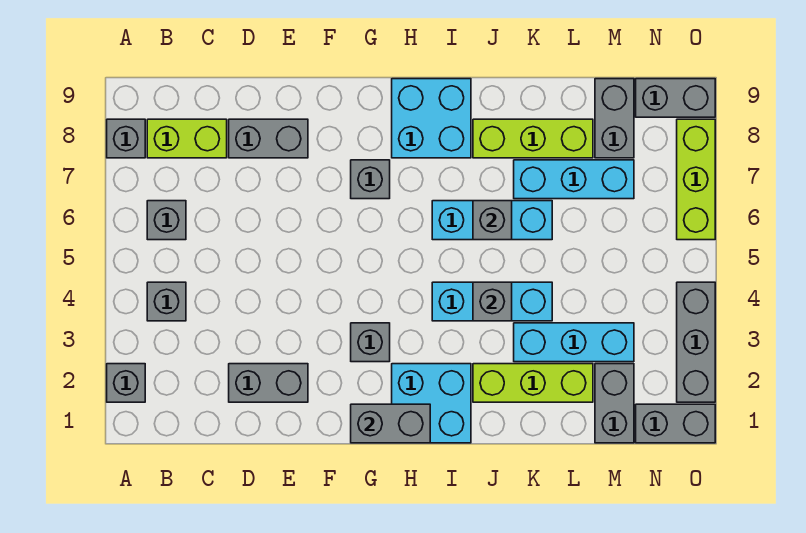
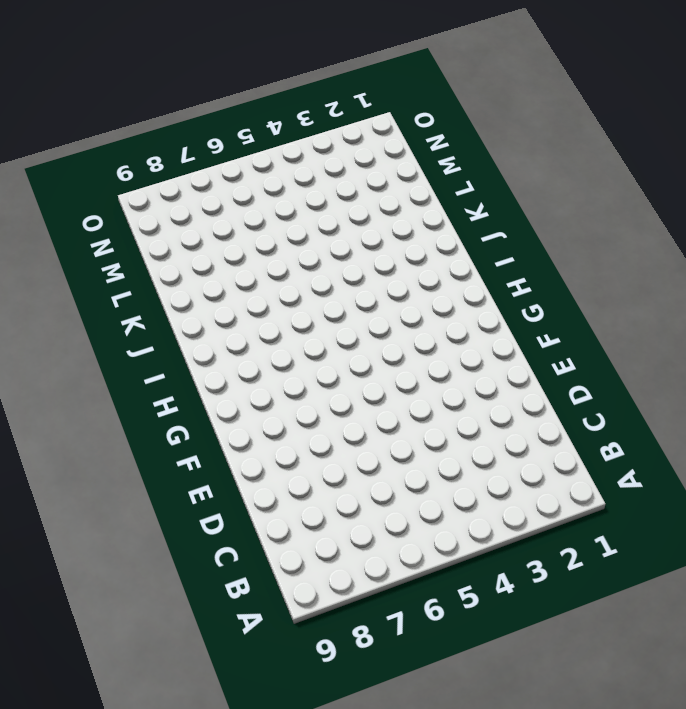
none -> grey 1x1 brick [107,364,145,402]
none -> grey 1x1 brick [107,119,145,158]
none -> grey 1x1 brick [147,282,186,321]

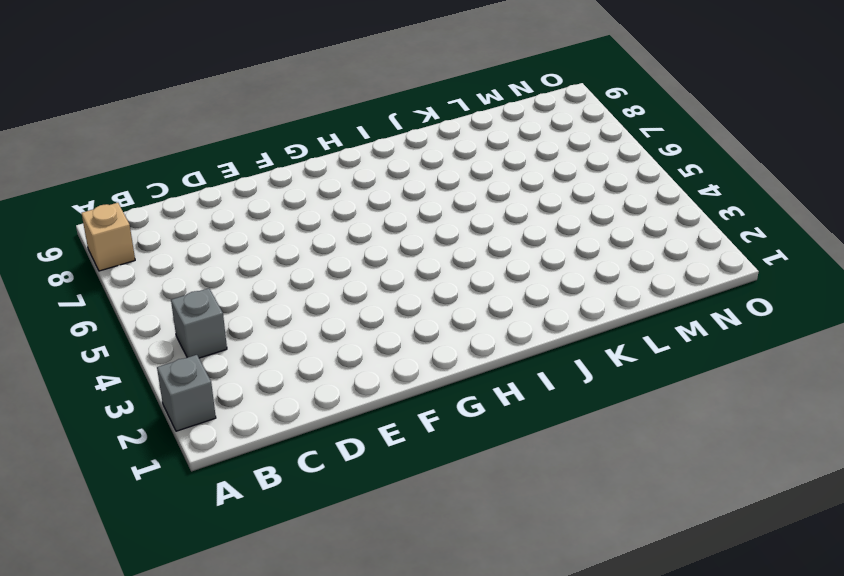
tan 1x1 brick [82,203,135,271] -> grey 1x1 brick [107,119,145,158]
none -> grey 1x1 brick [147,201,186,240]
none -> lime 1x2 brick [147,119,227,158]
none -> grey 1x2 brick [229,364,308,402]

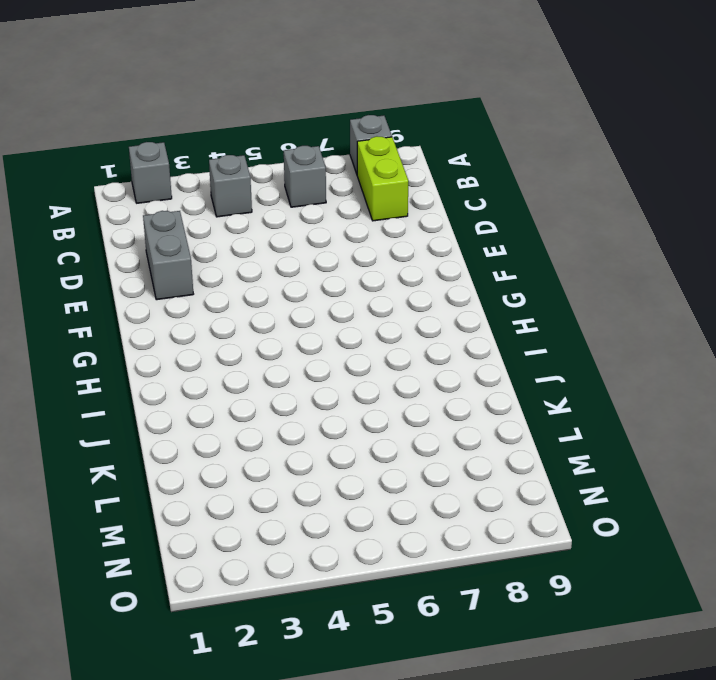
none -> grey 1x2 brick [229,119,308,158]
none -> grey 1x1 brick [351,323,390,362]
none -> grey 1x1 brick [351,160,390,199]

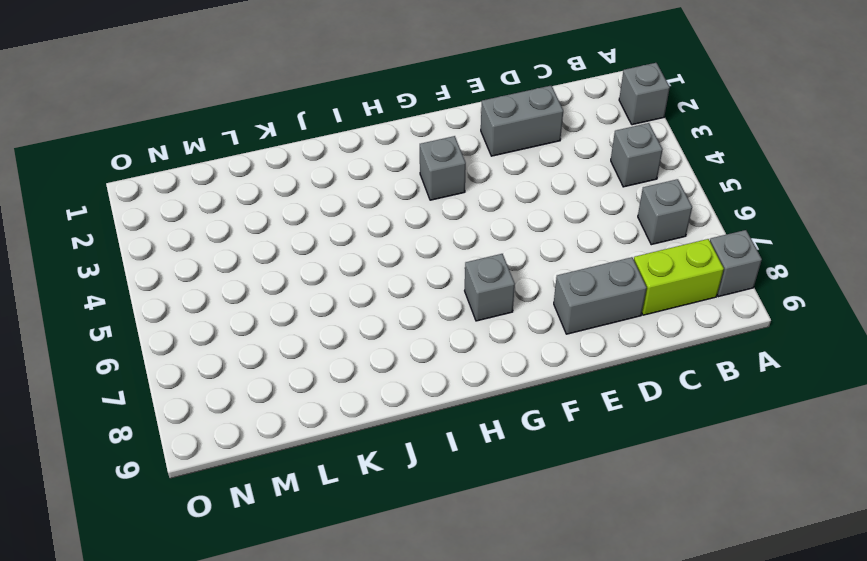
none -> cyan 2x2 brick [392,364,471,443]
none -> cyan 2x2 brick [392,79,471,158]
none -> cyan 1x3 brick [432,282,552,321]

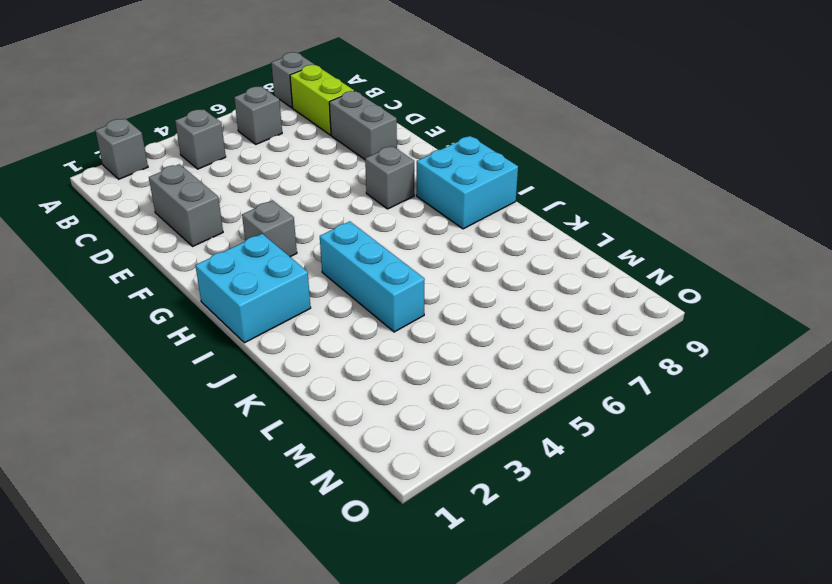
none -> cyan 1x3 brick [432,201,552,240]
none -> lime 1x3 brick [473,364,593,402]
none -> lime 1x3 brick [473,119,593,158]

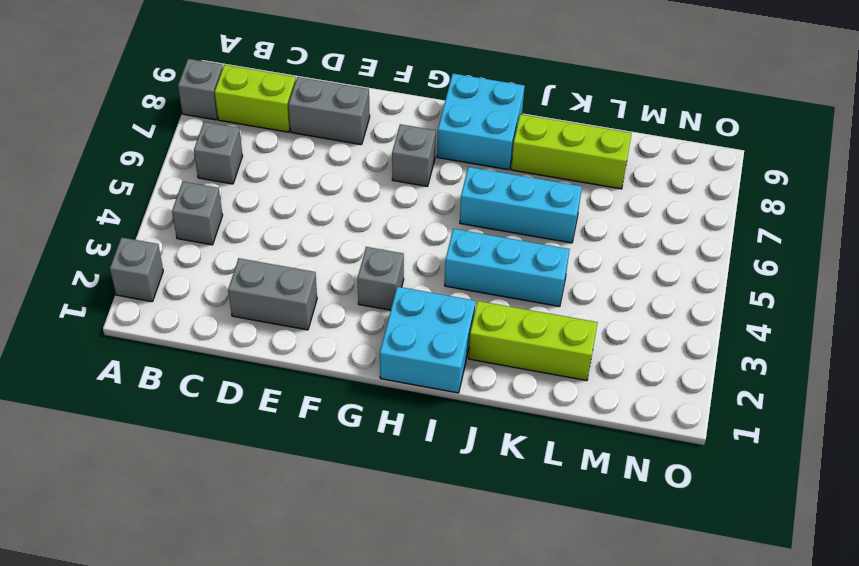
none -> cyan 1x3 brick [514,323,634,362]
none -> cyan 1x3 brick [514,160,634,199]
none -> grey 1x2 brick [595,364,634,443]

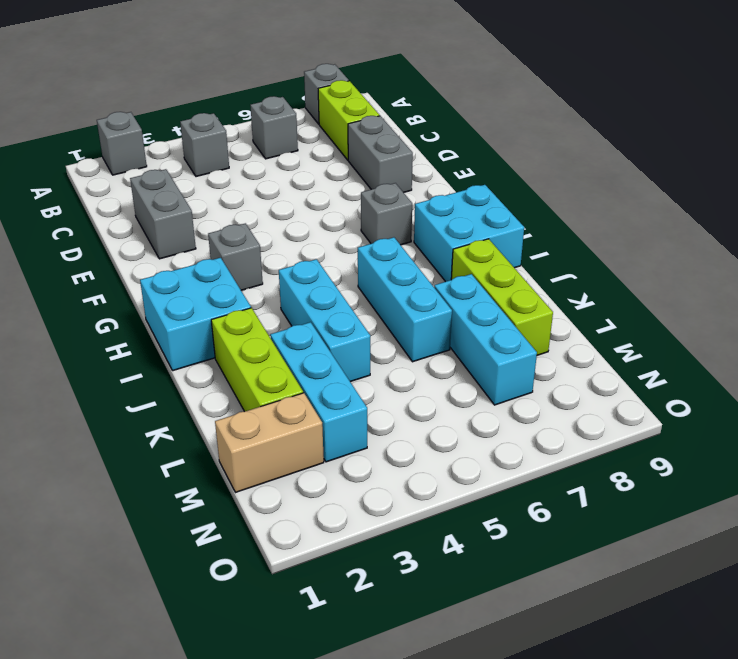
tan 1x2 brick [215,393,324,492] -> grey 1x2 brick [595,364,634,443]
none -> grey 1x2 brick [595,79,634,158]
none -> grey 1x2 brick [636,404,715,443]
none -> grey 1x2 brick [636,79,715,117]

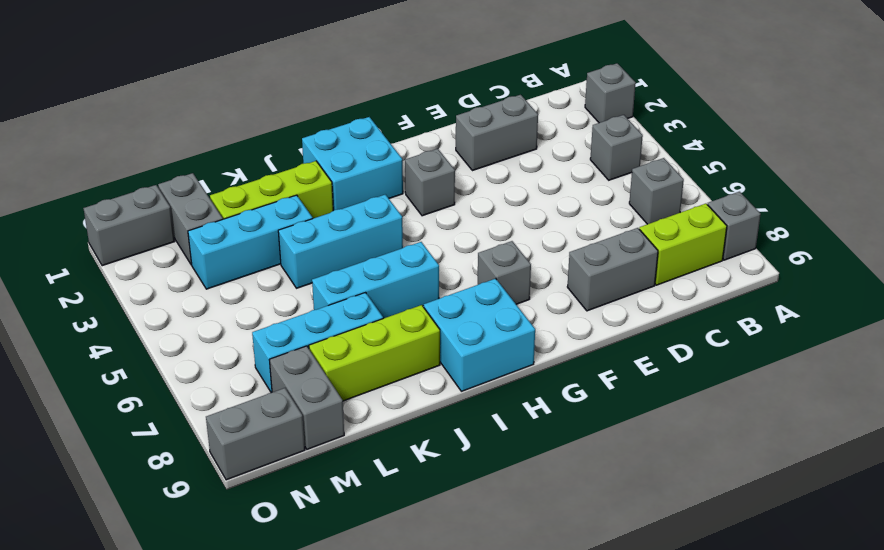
none -> grey 1x3 brick [677,282,715,402]
none -> lime 1x3 brick [677,119,715,240]
none -> grey 1x2 brick [351,404,430,443]

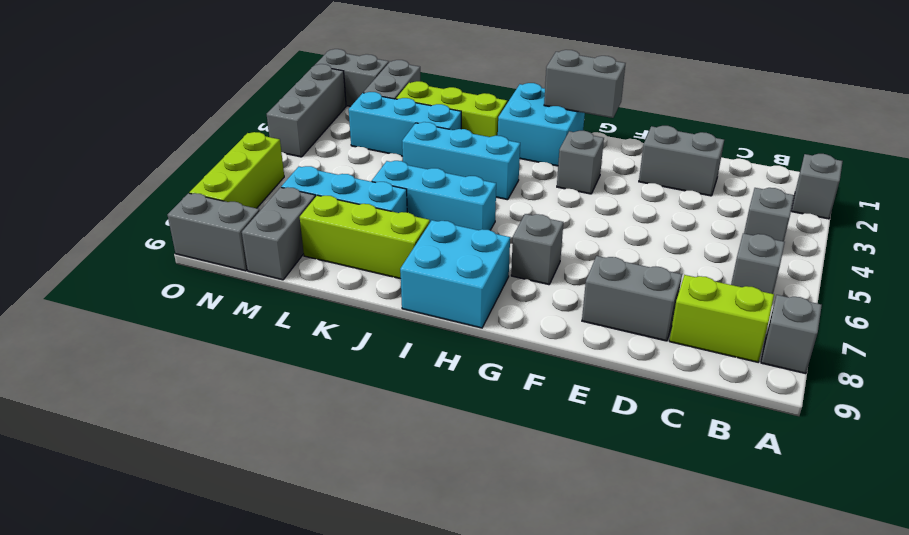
none -> grey 1x1 brick [473,282,512,321]
none -> grey 1x1 brick [473,201,512,240]

